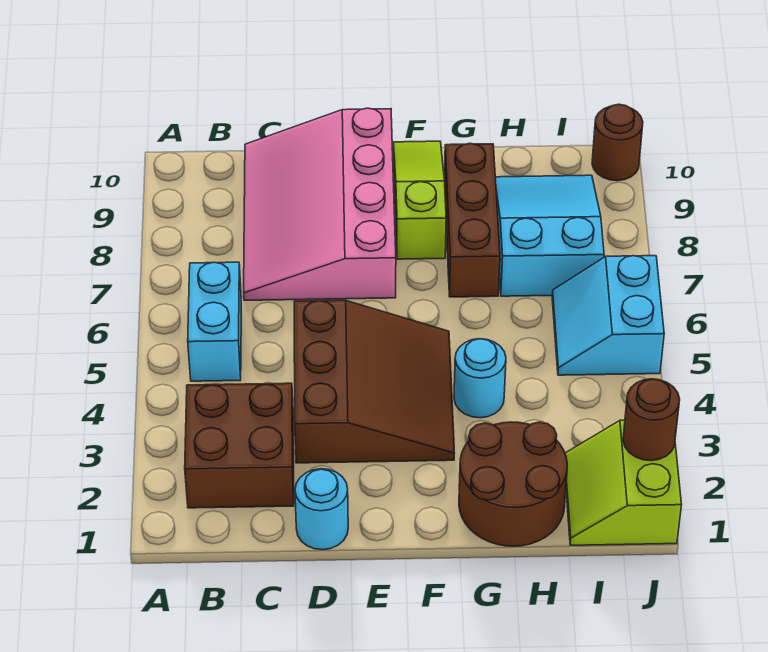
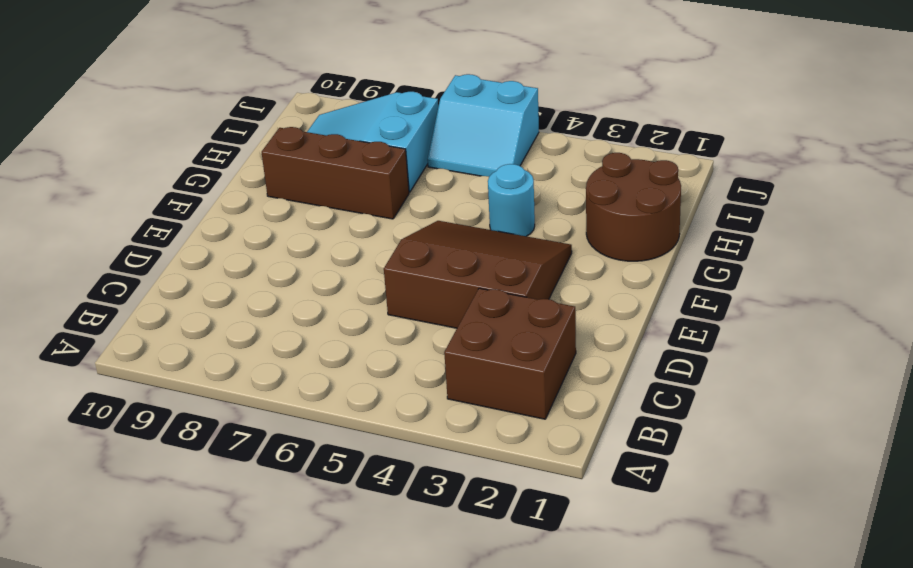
none -> cyan 1x2 brick [188,262,241,381]
none -> pink 3x4 slope [244,108,396,300]
none -> cyan 1x1 round brick [295,469,348,550]

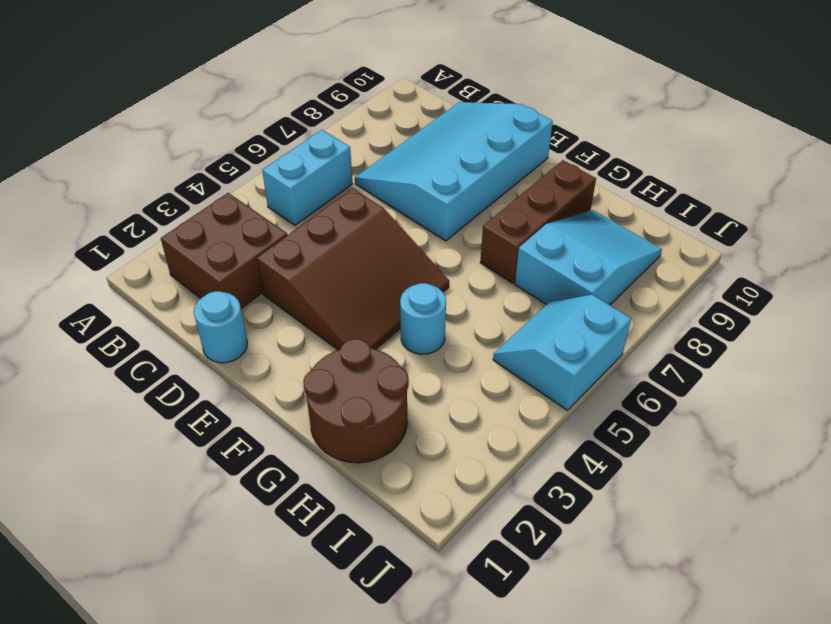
cyan 3x4 slope [355,102,553,241] -> pink 3x4 slope [244,108,396,300]
none -> lime 1x3 slope [393,141,446,259]
none -> lime 2x2 slope [565,420,682,545]
none -> brown 1x1 round brick [592,104,643,181]

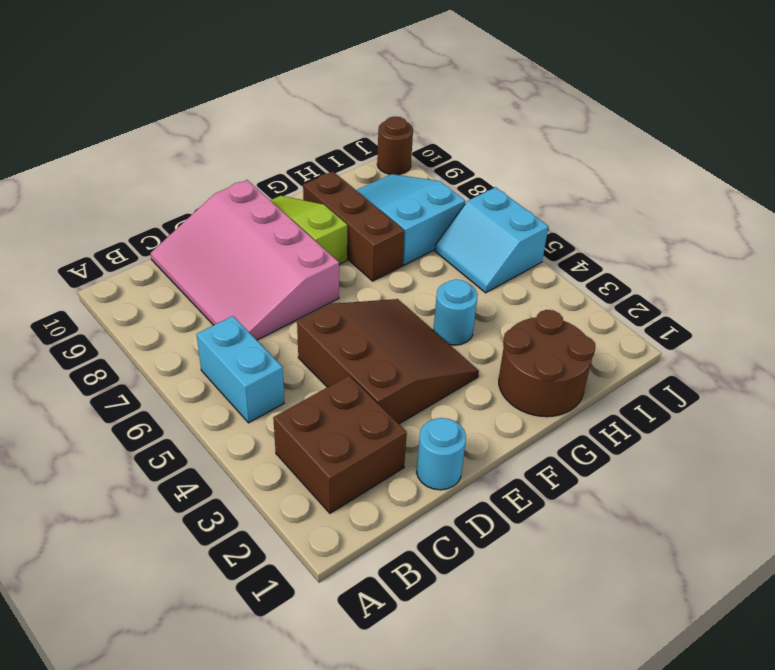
none -> lime 2x2 slope [565,420,682,545]
none -> brown 1x1 round brick [623,379,680,461]

